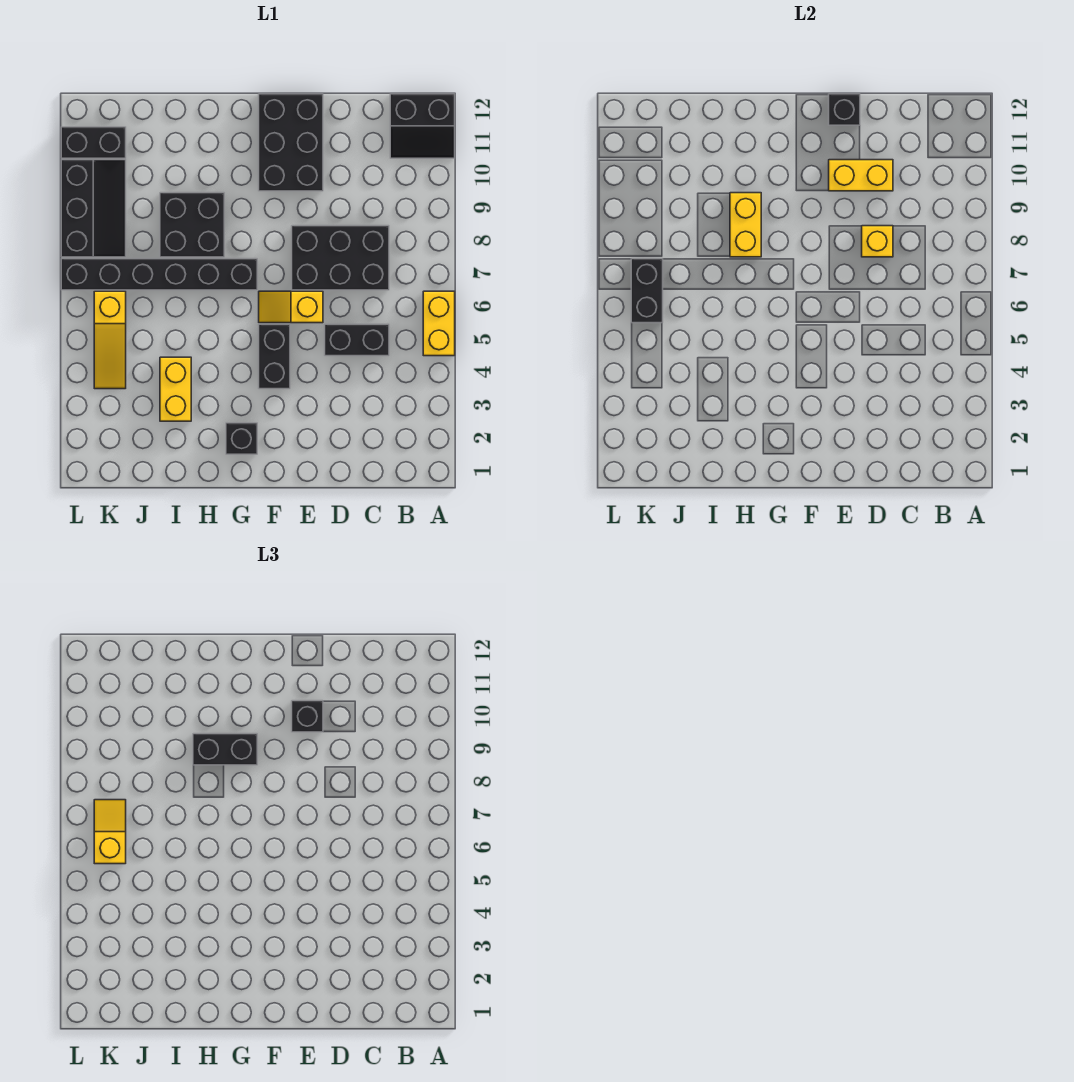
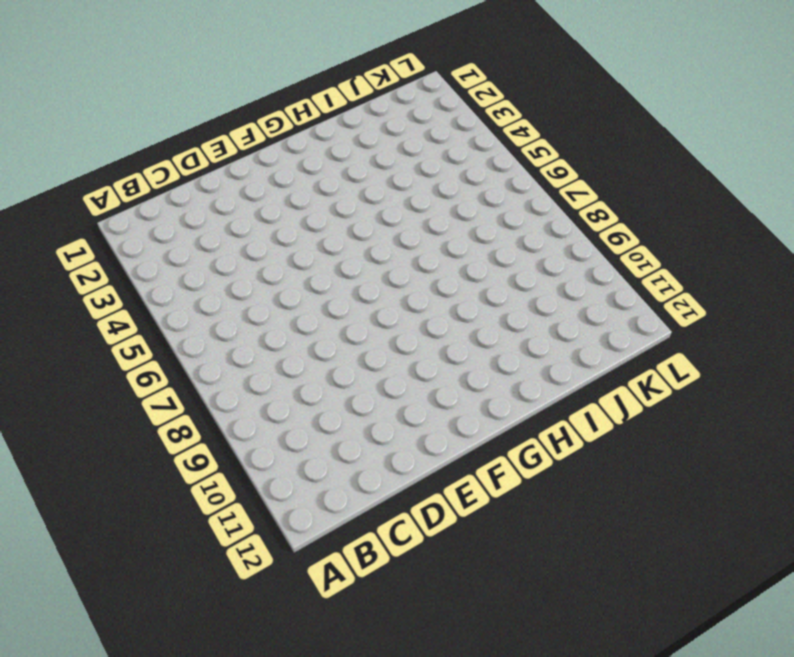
none -> yellow 1x2 brick [423,291,455,356]
none -> black 2x2 slope [390,94,455,158]
none -> black 1x2 brick [325,324,389,356]

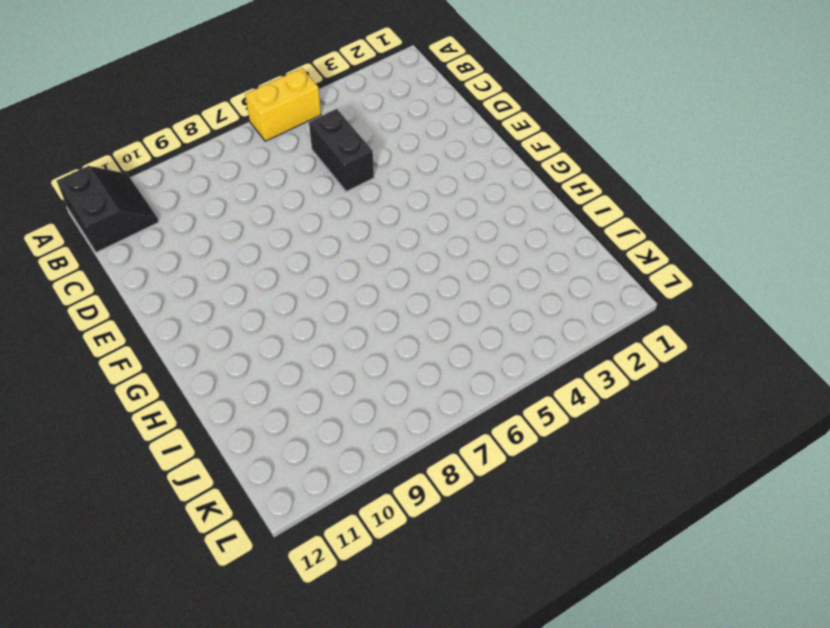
none -> black 2x3 brick [292,226,389,290]
none -> yellow 1x2 slope [259,291,323,323]
none -> black 2x3 brick [259,94,323,191]

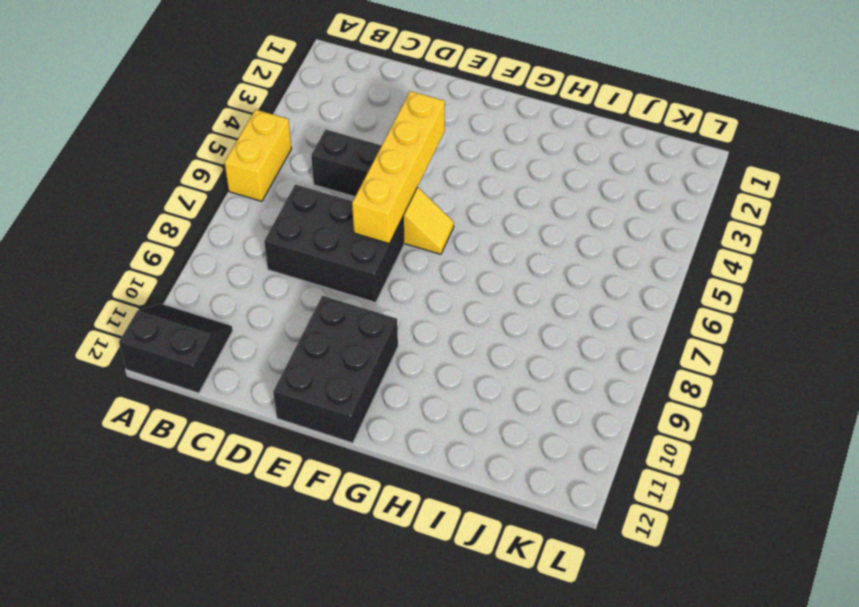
yellow 1x4 brick [352,91,445,243] -> none
none -> black 1x2 brick [259,324,290,389]
none -> black 1x1 brick [226,423,257,454]
none -> black 1x6 brick [61,259,257,290]

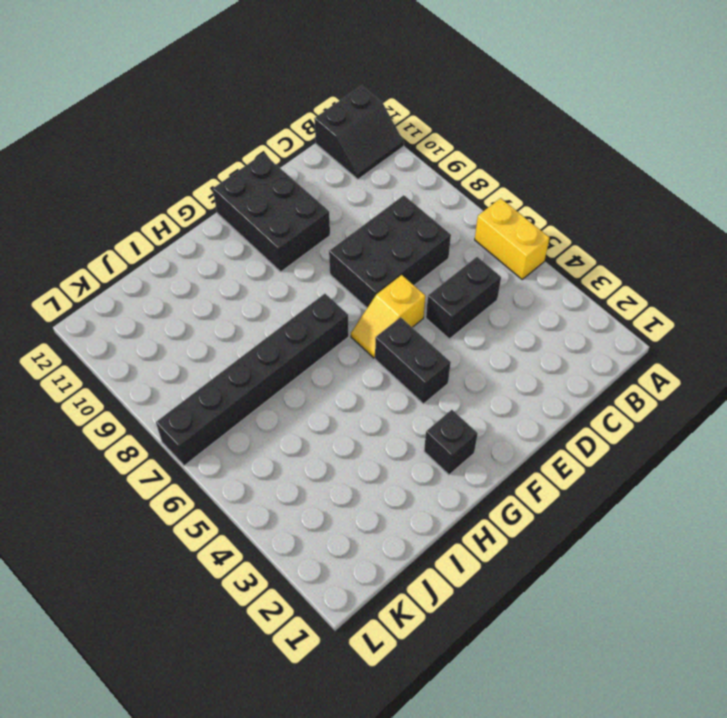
none -> black 2x2 brick [160,193,224,257]
none -> yellow 1x2 brick [160,357,191,421]
none -> yellow 1x3 slope [94,291,126,389]

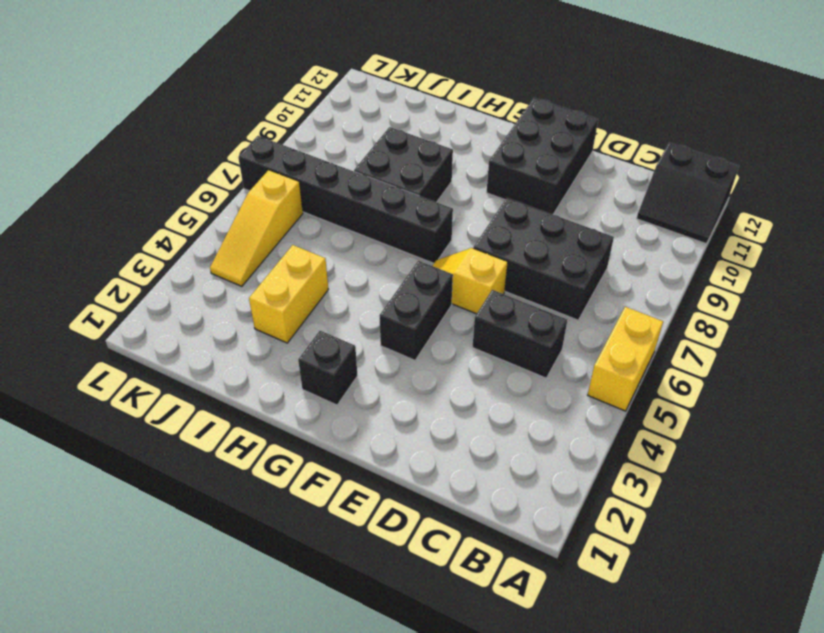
none -> black 2x3 slope [61,160,126,257]
none -> black 1x2 brick [61,127,126,158]
none -> yellow 1x1 brick [862,226,893,257]

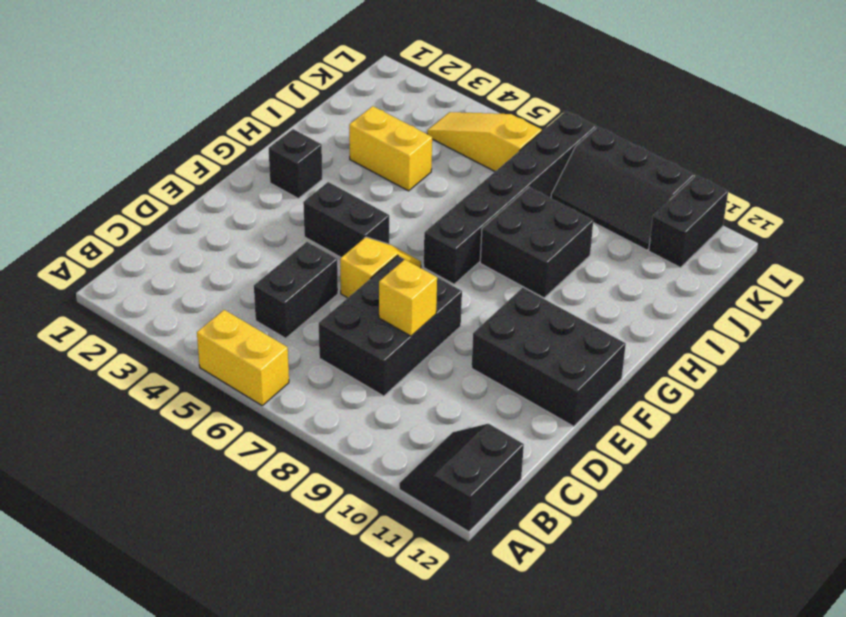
none -> yellow 1x2 brick [829,160,893,191]
none -> black 1x1 brick [829,94,860,125]
none -> yellow 1x2 brick [730,193,761,257]

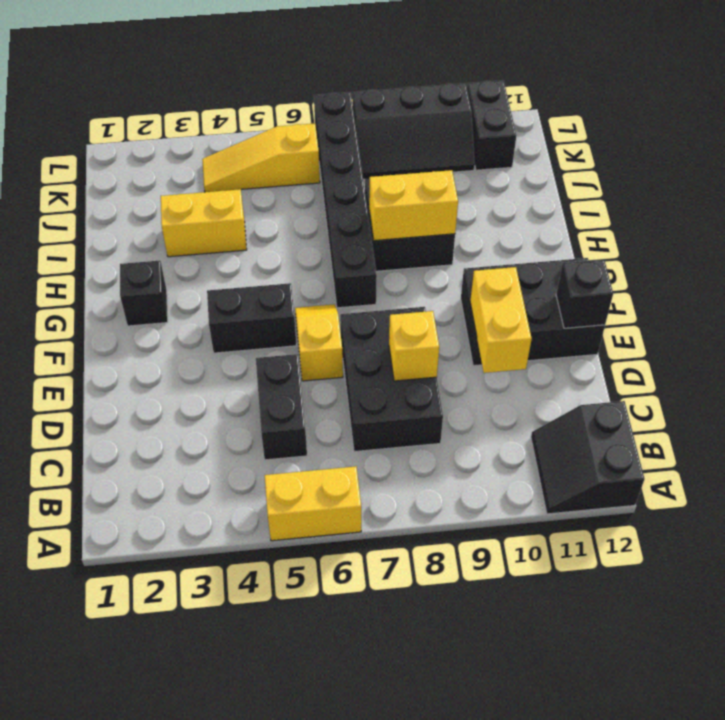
none -> black 1x2 brick [631,259,663,323]
none -> black 1x1 brick [292,701,323,732]
none -> black 1x2 brick [193,734,257,765]

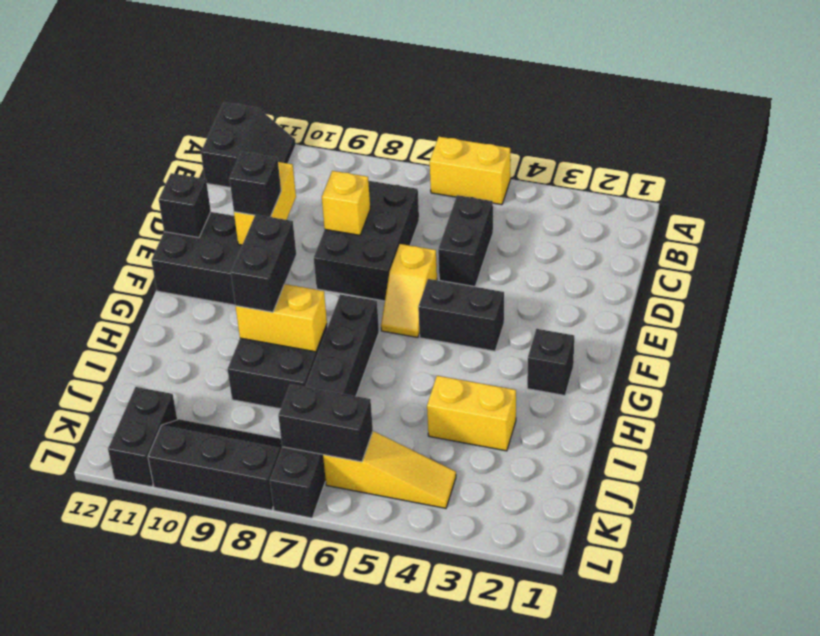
none -> yellow 1x2 slope [94,800,126,864]

